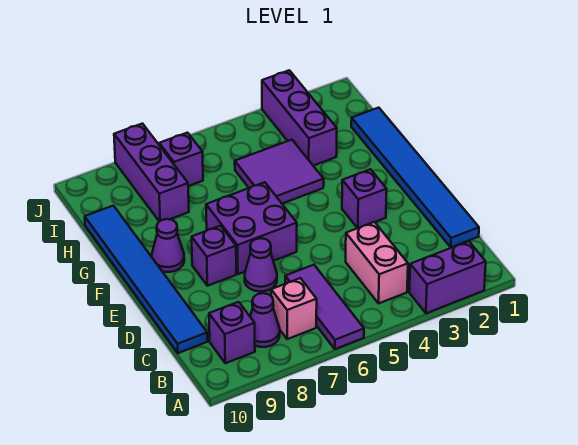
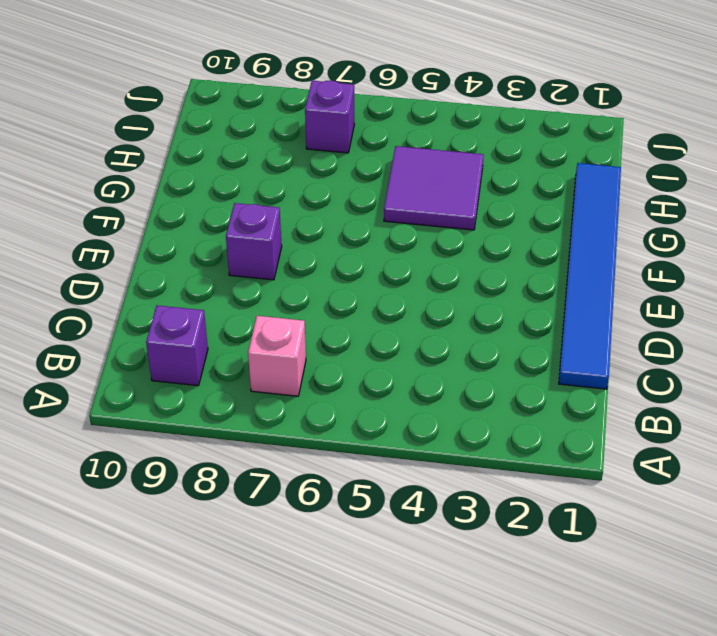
none -> purple 1x2 brick [409,241,486,313]
none -> purple 1x3 tile [285,265,364,349]
none -> pink 1x2 brick [346,222,408,303]

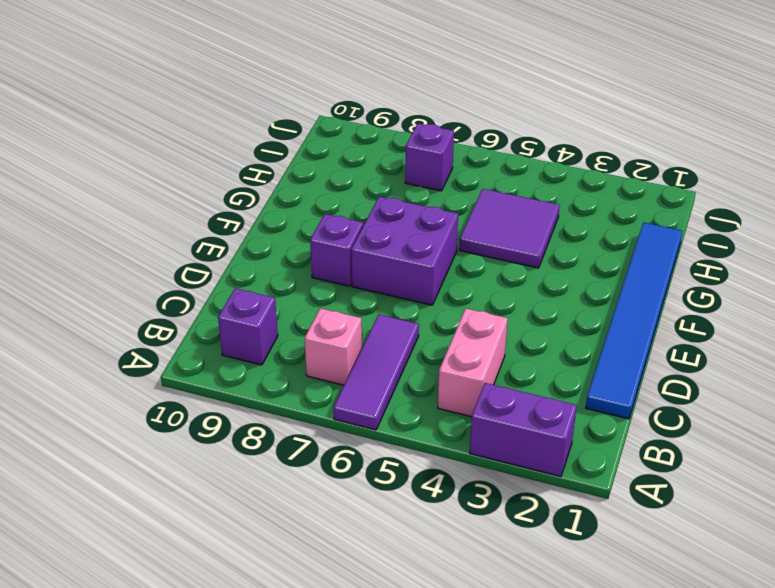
none -> purple 1x1 cone [250,293,280,347]
none -> blue 1x6 tile [85,206,207,353]
none -> purple 1x1 cone [245,238,277,291]

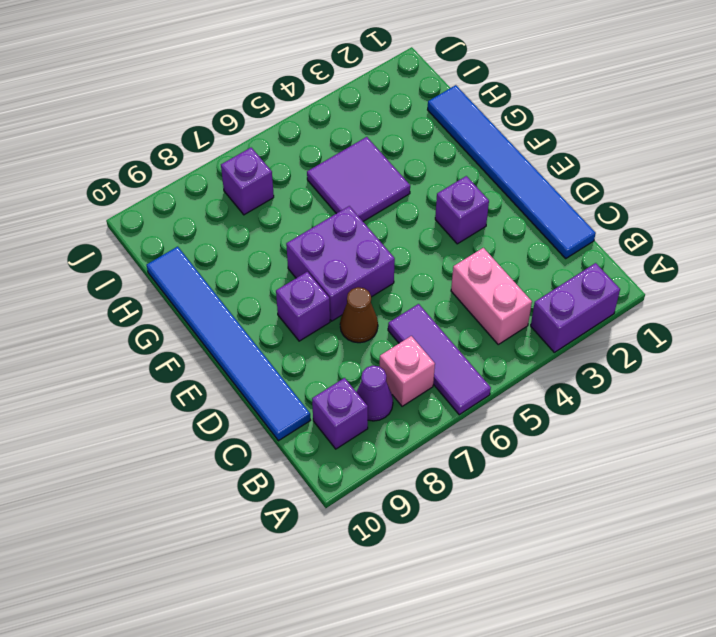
brown 1x1 cone [340,287,378,343] -> purple 1x1 cone [245,238,277,291]
none -> purple 1x1 cone [152,219,184,272]
none -> purple 1x3 brick [262,70,337,166]
none -> purple 1x3 brick [114,124,189,222]

